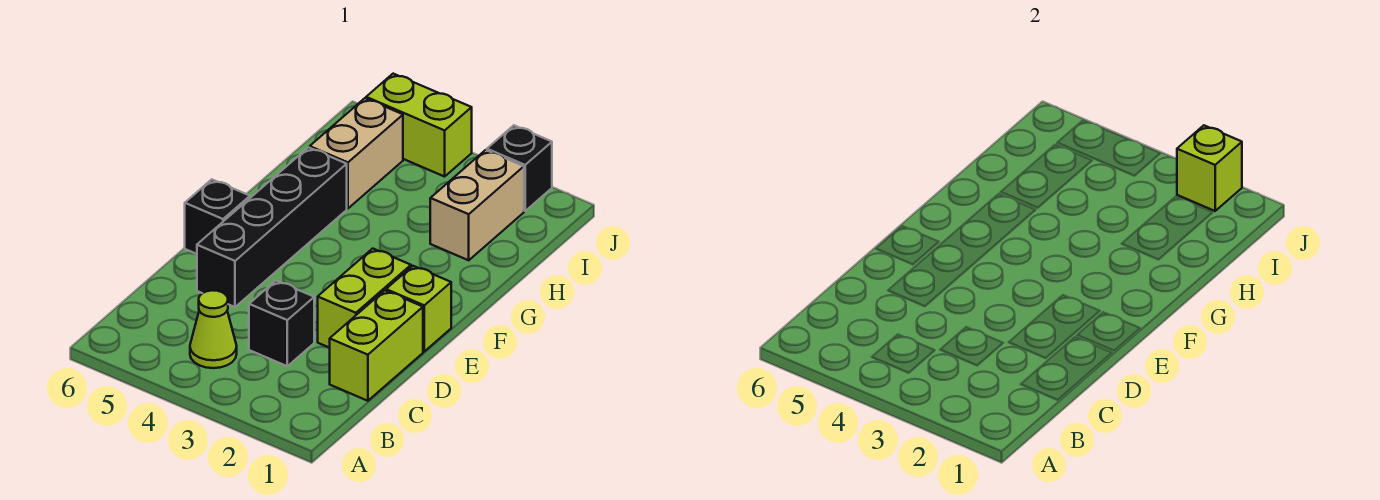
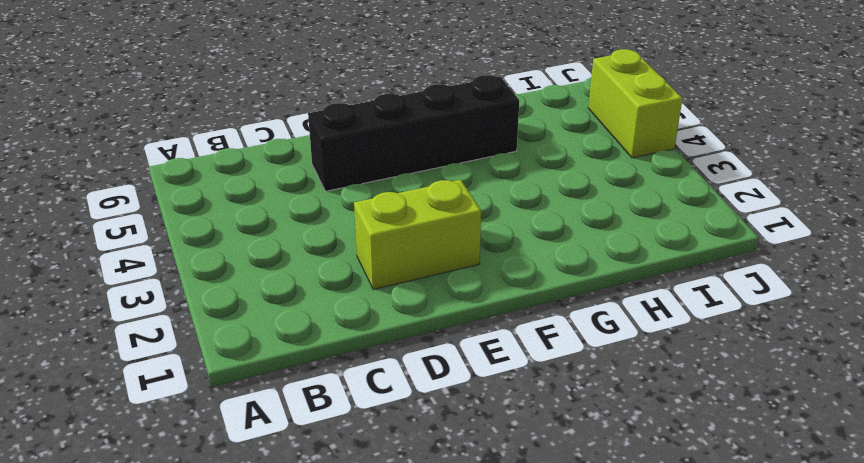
none -> lime 1x1 cone [190,290,237,368]
none -> lime 1x2 brick [330,290,423,401]
none -> black 1x1 brick [249,281,314,366]

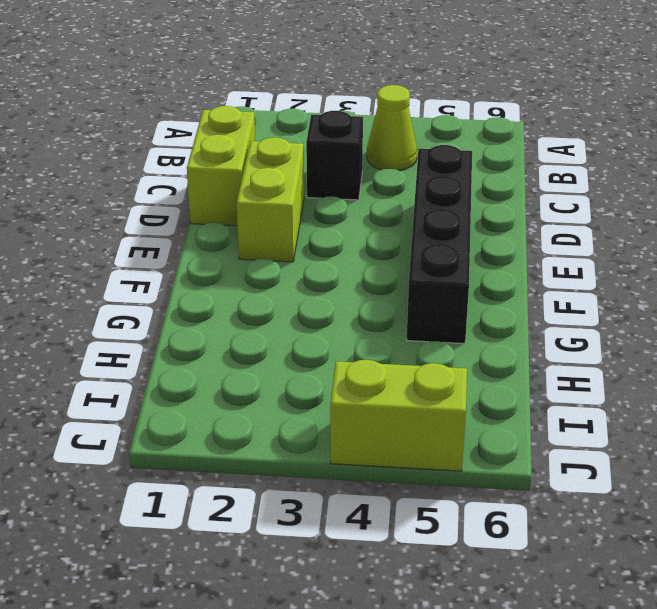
none -> lime 1x1 brick [386,266,451,351]
none -> black 1x1 brick [185,179,250,254]
none -> tan 1x2 brick [430,150,524,260]

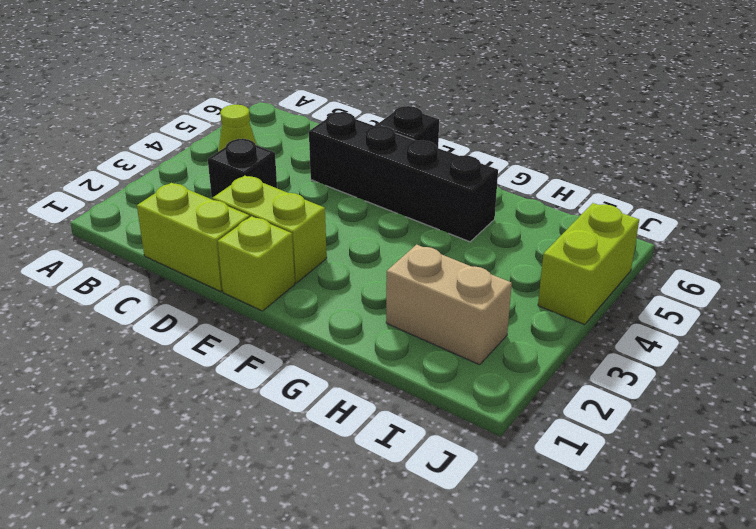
none -> tan 1x2 brick [310,98,403,209]
none -> black 1x1 brick [487,125,552,211]
none -> lime 1x1 brick [1177,125,1242,211]

